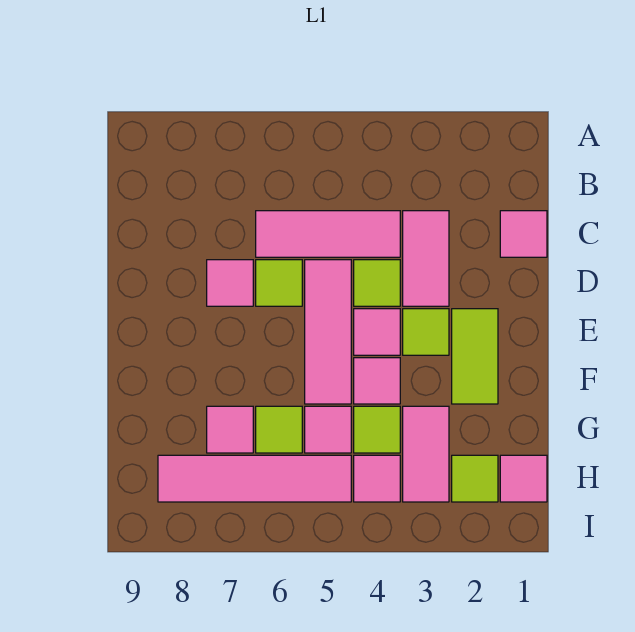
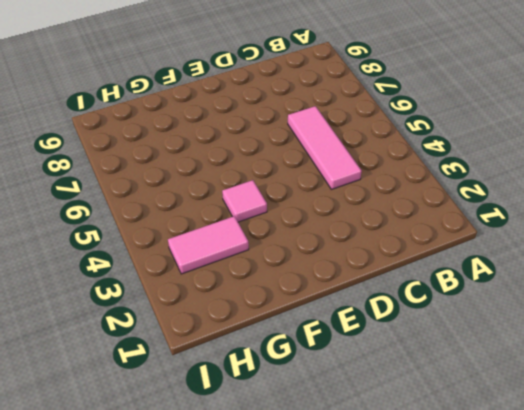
none -> pink 1x1 tile [500,211,547,257]
none -> pink 1x2 tile [403,211,449,306]
none -> lime 1x1 tile [354,260,400,306]

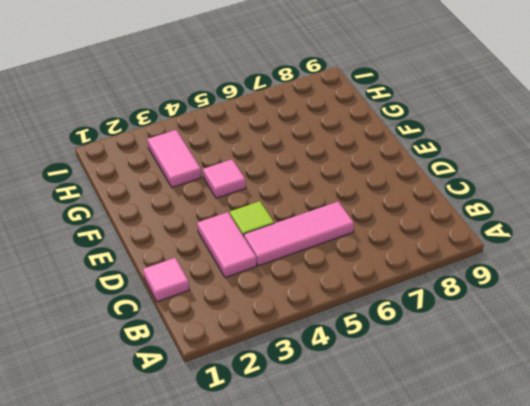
none -> pink 1x3 tile [305,260,351,404]
none -> lime 1x1 tile [256,260,302,306]
none -> pink 1x1 tile [207,260,253,306]

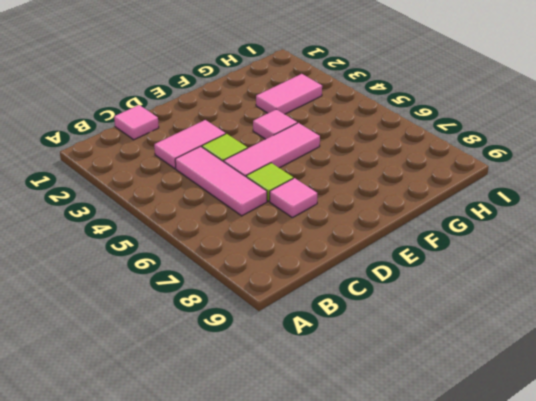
none -> lime 1x2 tile [452,309,498,404]
none -> lime 1x1 tile [403,309,449,355]
none -> pink 1x1 tile [354,309,400,355]

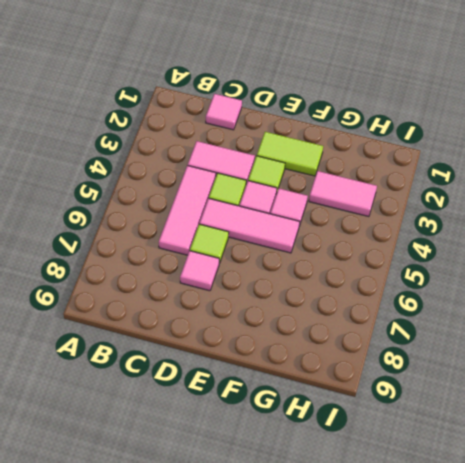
none -> lime 1x1 tile [354,406,400,453]
none -> pink 1x1 tile [305,406,351,453]
none -> lime 1x1 tile [256,406,302,453]

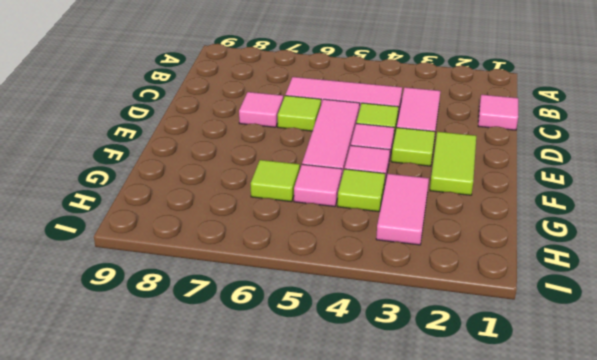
none -> pink 1x1 tile [207,406,253,453]
none -> pink 1x1 tile [500,455,547,502]
none -> lime 1x1 tile [452,455,498,502]

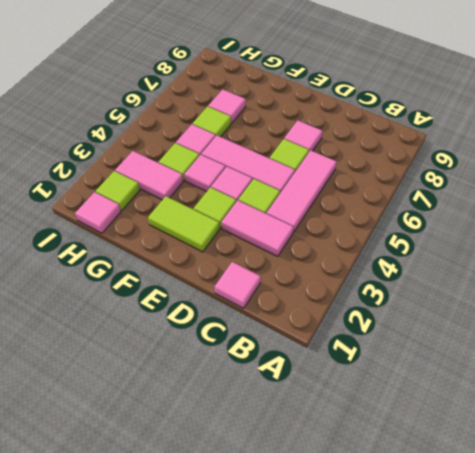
none -> pink 1x1 tile [354,455,400,502]
none -> pink 1x4 tile [158,455,351,502]

